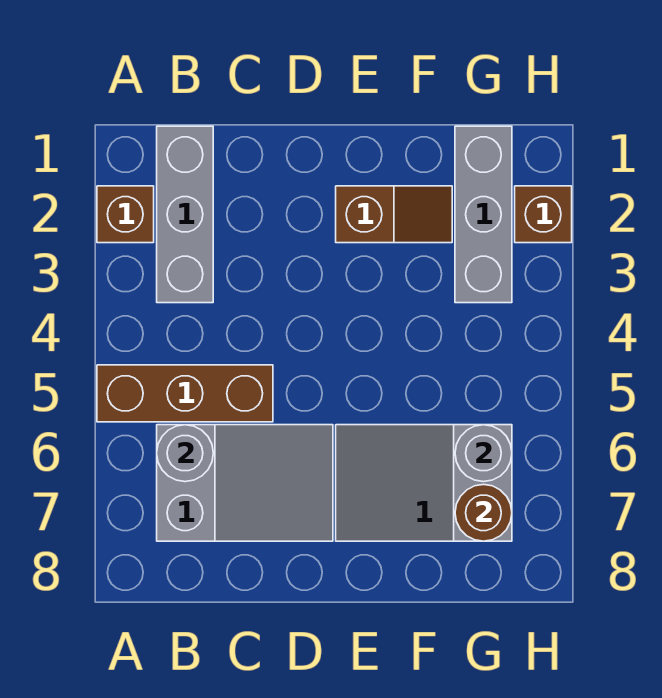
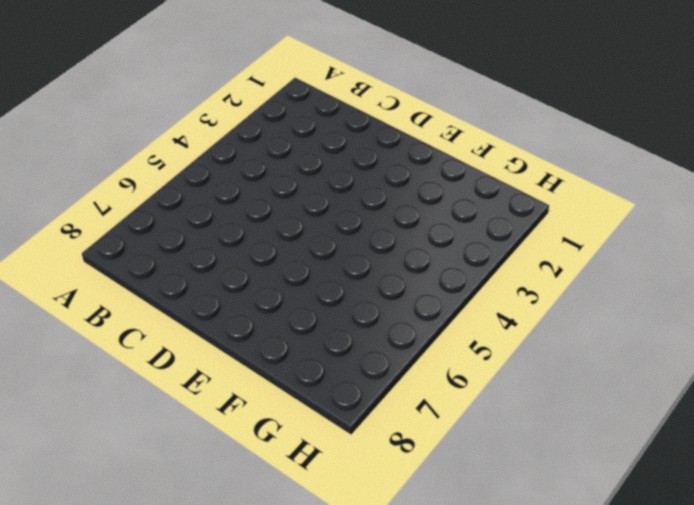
none -> brown 1x1 brick [97,186,154,243]
none -> brown 1x3 brick [97,365,273,422]

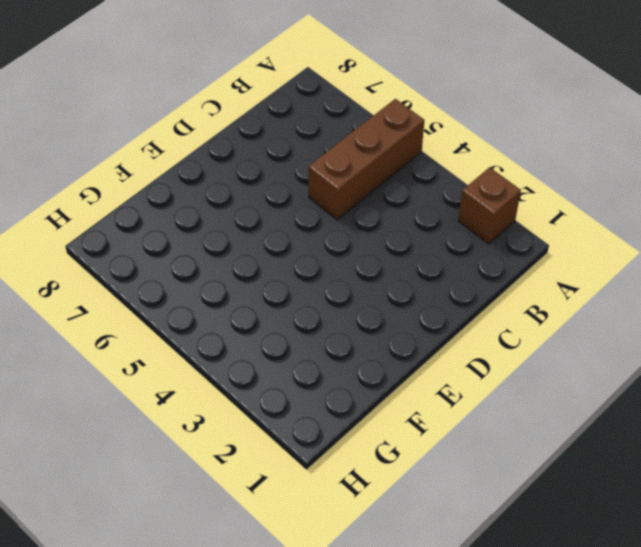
none -> grey 1x3 brick [157,126,213,303]
none -> grey 2x3 slope [157,425,333,541]

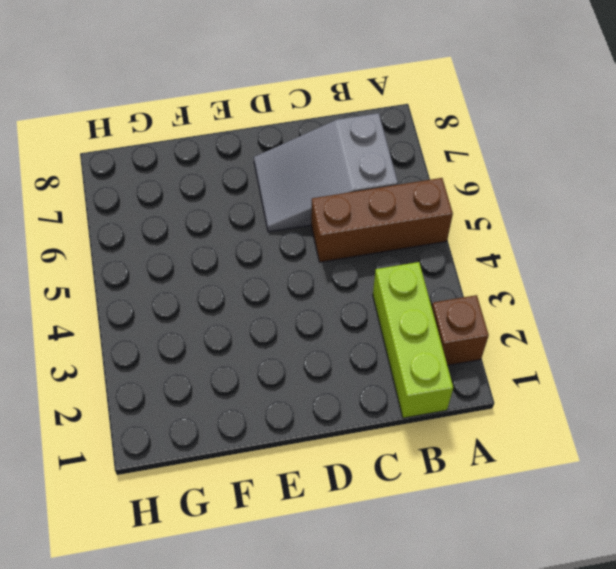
lime 1x3 brick [373,262,453,418] -> grey 1x3 brick [157,126,213,303]
none -> brown 1x2 slope [336,186,452,243]
none -> grey 2x3 slope [336,425,512,541]

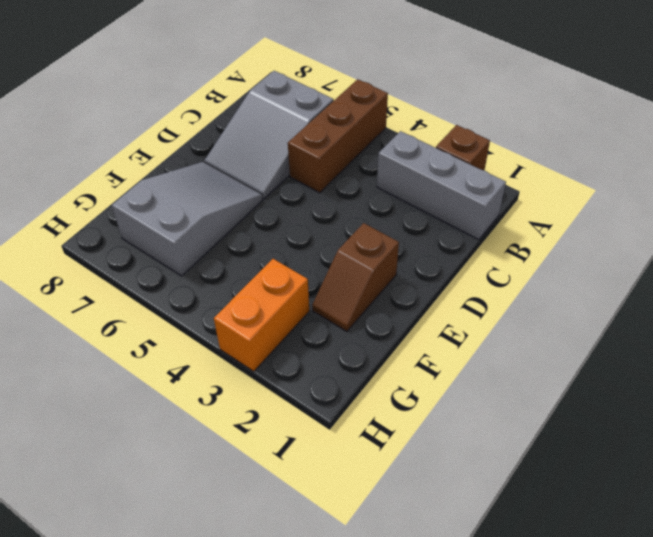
orange 1x2 brick [214,259,309,371] -> grey 1x3 brick [455,126,512,303]
none -> brown 1x1 brick [515,186,572,243]
none -> grey 1x1 round brick [157,425,213,482]

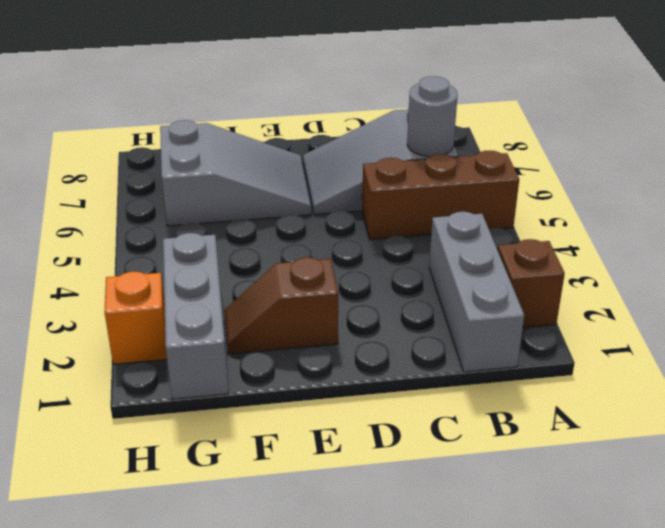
orange 1x1 brick [105,272,167,364] -> brown 1x1 brick [515,186,572,243]
none -> grey 1x1 round brick [455,425,512,482]
none -> brown 1x1 round brick [455,485,512,541]

